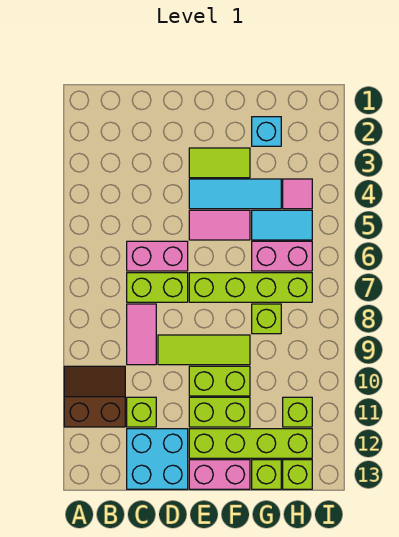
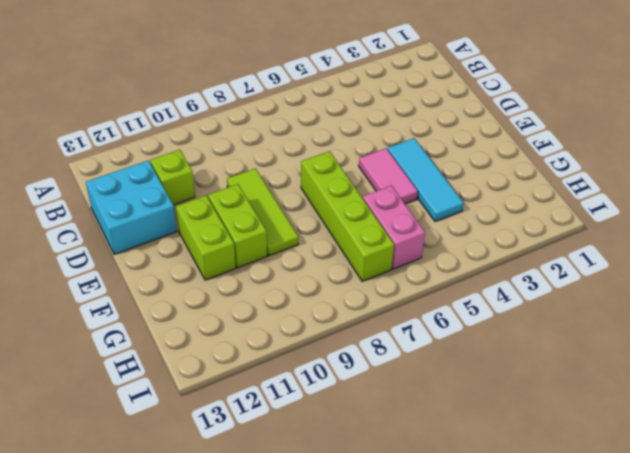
none -> brown 2x2 slope [64,366,125,427]
none -> pink 1x2 brick [127,241,188,271]
none -> lime 1x2 brick [127,273,188,302]

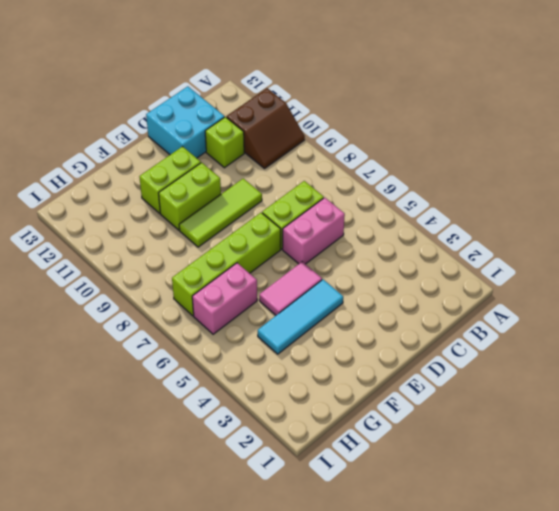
none -> pink 1x2 tile [127,304,156,365]
none -> lime 1x2 tile [189,148,250,178]
none -> lime 1x4 brick [189,429,312,458]

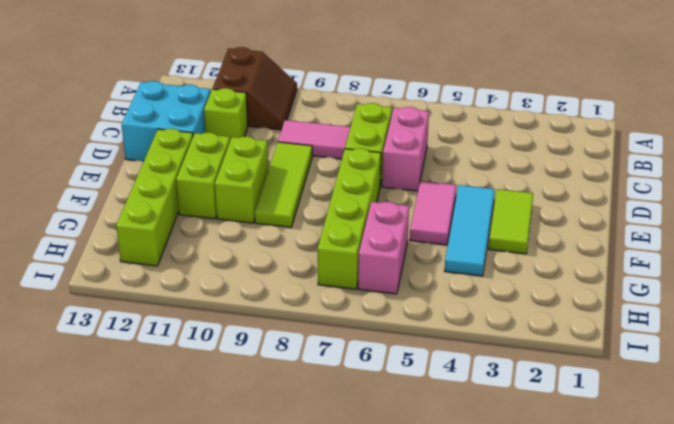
none -> pink 1x2 brick [189,460,250,489]
none -> cyan 1x1 brick [252,117,281,146]
none -> cyan 1x2 tile [252,210,312,240]

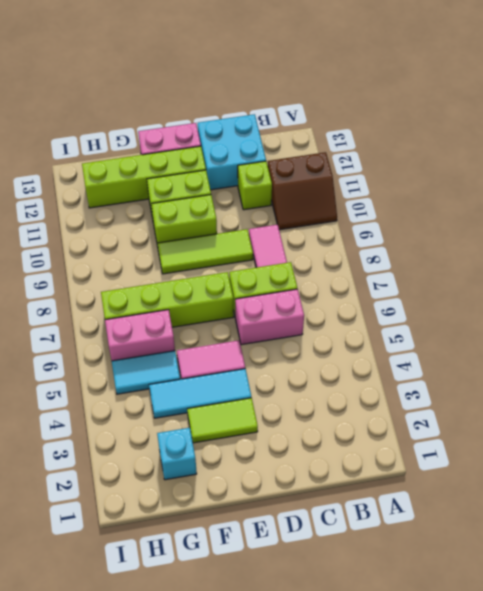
none -> lime 1x1 brick [252,304,281,334]
none -> lime 1x1 brick [252,460,281,489]
none -> pink 1x1 tile [283,179,312,209]

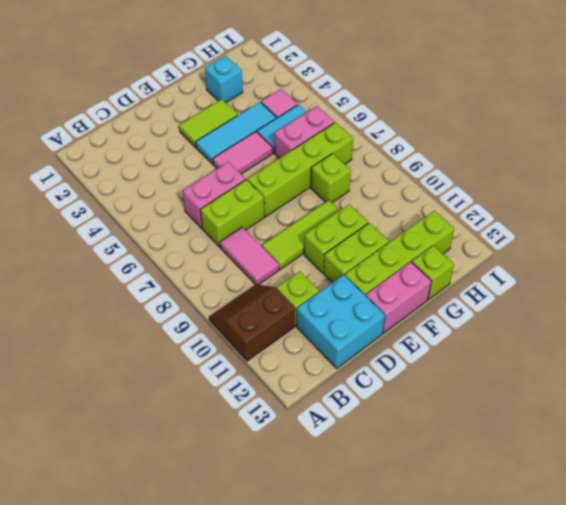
none -> lime 1x1 brick [283,397,312,427]
none -> lime 1x1 brick [283,460,312,489]

